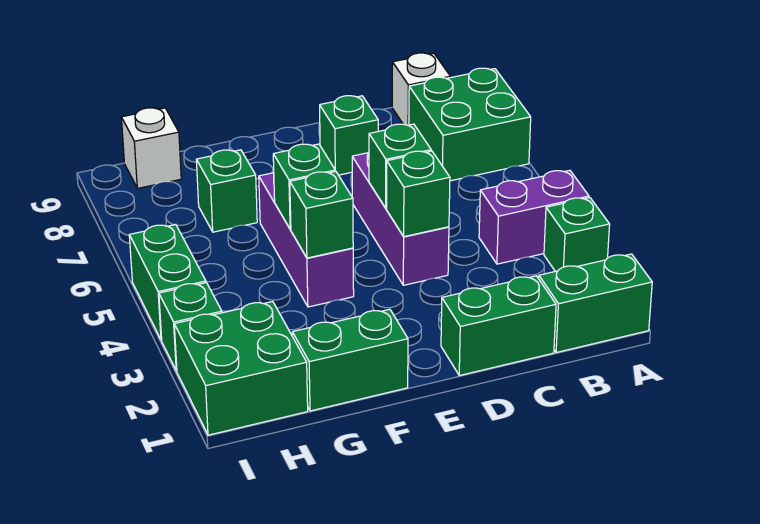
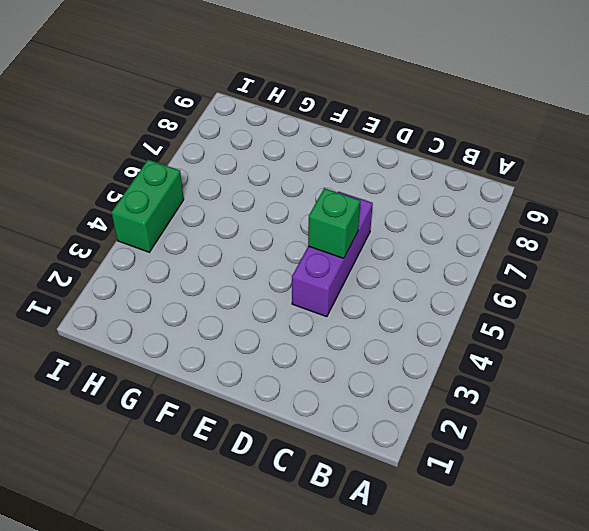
none -> green 1x2 brick [539,254,652,353]
none -> green 1x1 brick [544,198,610,271]
none -> purple 1x2 brick [479,170,589,264]

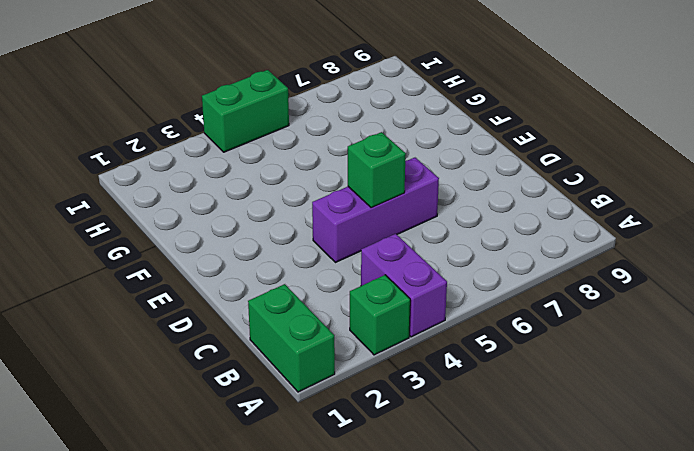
none -> green 2x2 brick [409,68,531,181]
none -> white 1x1 brick [392,53,450,125]
none -> green 1x2 brick [441,276,556,375]

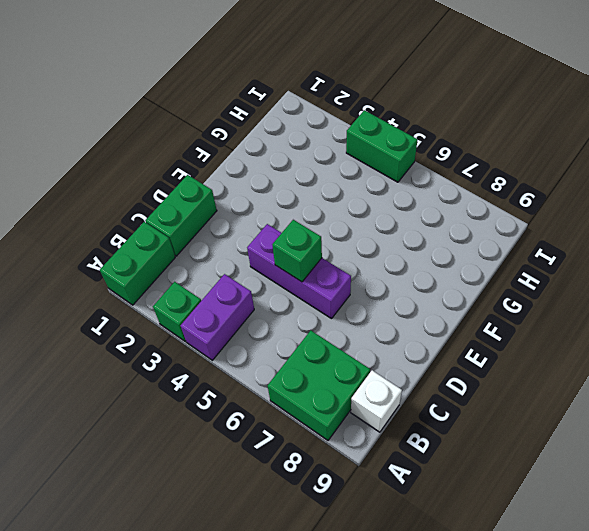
none -> green 1x1 brick [320,96,378,175]
none -> green 1x2 brick [292,309,408,411]
none -> purple 1x3 brick [259,173,354,307]

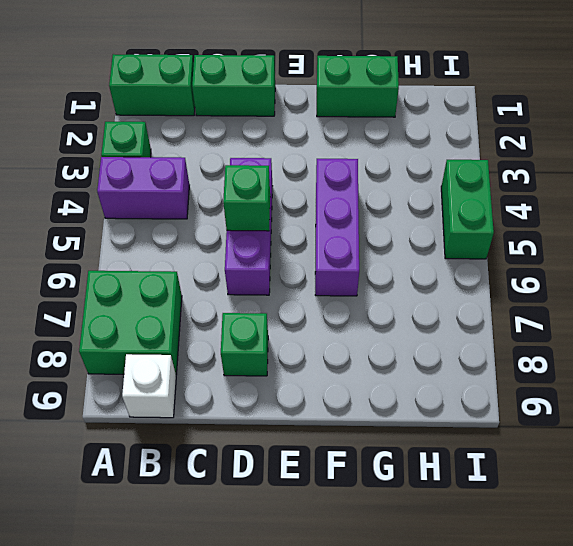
none -> green 1x1 brick [196,150,257,232]
none -> green 2x2 brick [174,301,308,435]
none -> white 1x1 brick [121,108,181,188]

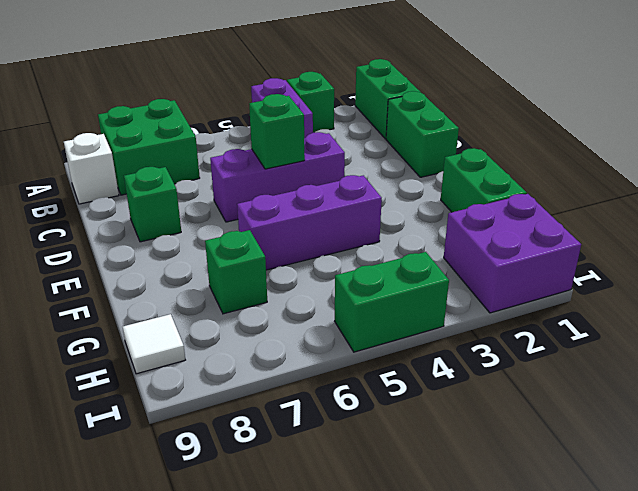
purple 2x2 brick [444,194,581,313] -> green 2x2 brick [174,301,308,435]
white 1x1 tile [123,314,185,374] -> white 1x1 brick [121,108,181,188]
none -> green 1x1 brick [159,283,222,371]
none -> green 1x1 brick [387,151,450,237]
none -> green 1x1 brick [290,172,353,258]

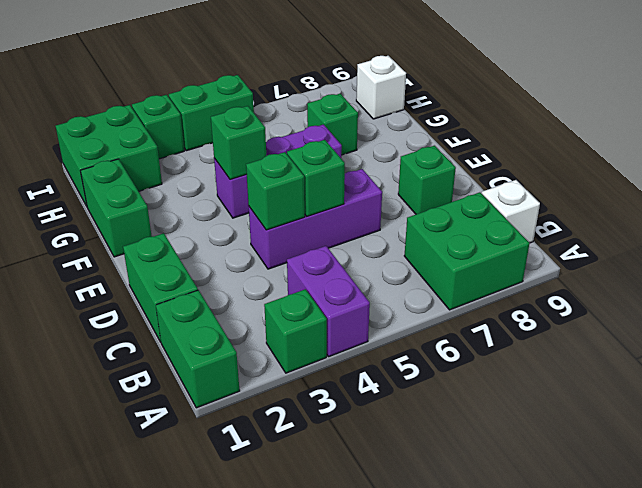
none -> green 1x1 brick [273,144,335,229]

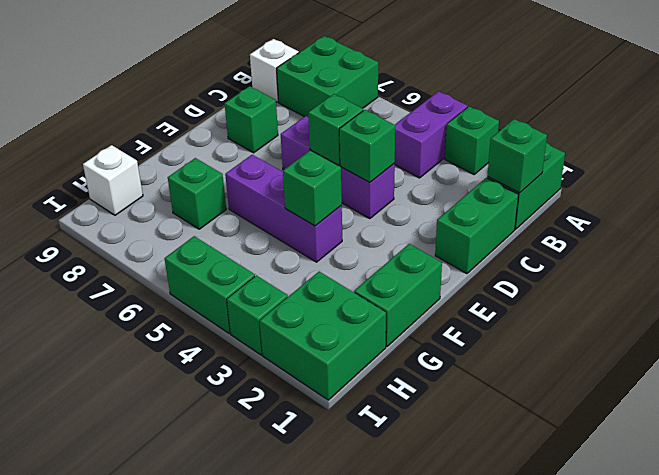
green 1x1 brick [487,119,547,193] -> green 1x1 brick moved to [273,144,335,229]

